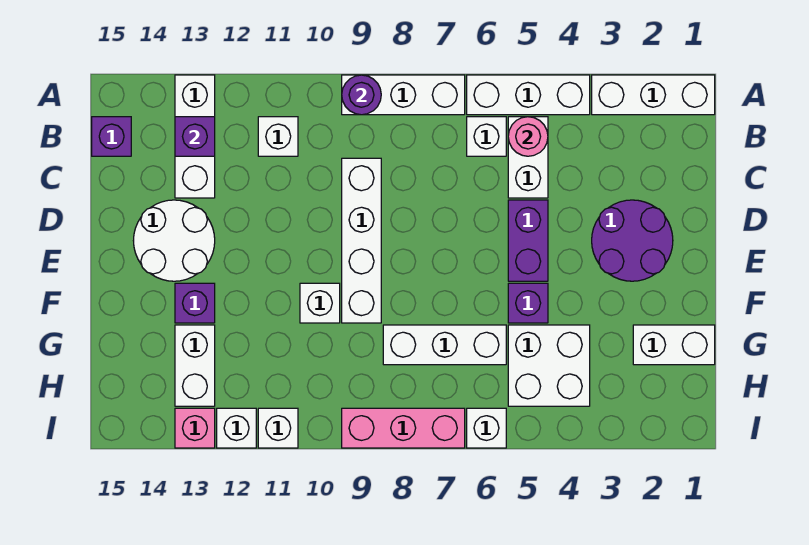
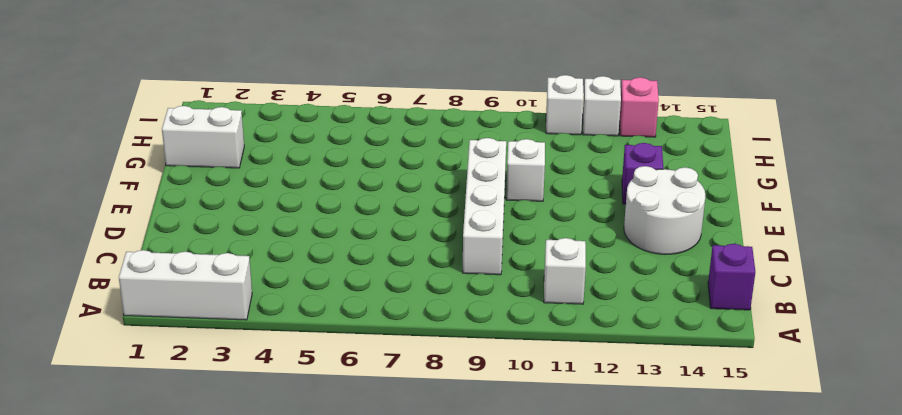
none -> white 1x3 brick [467,75,590,115]
none -> white 1x3 brick [342,75,465,115]
none -> white 1x3 brick [175,75,215,198]

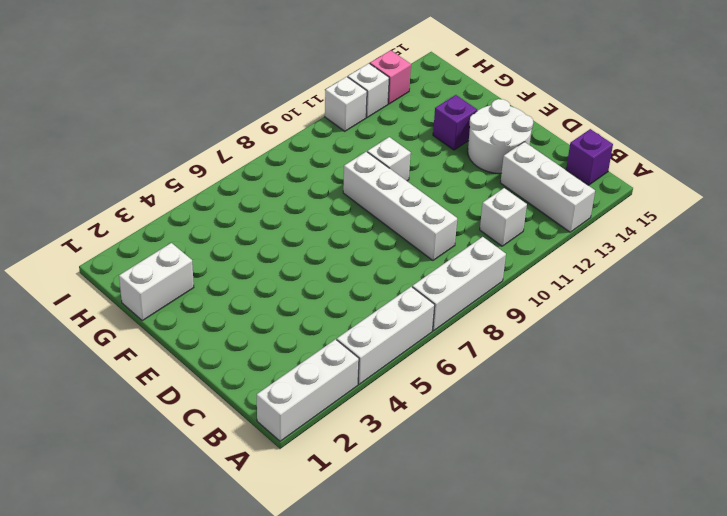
none -> white 1x2 brick [508,117,548,198]
none -> white 1x1 brick [467,117,506,156]
none -> purple 2x2 round brick [592,200,673,281]

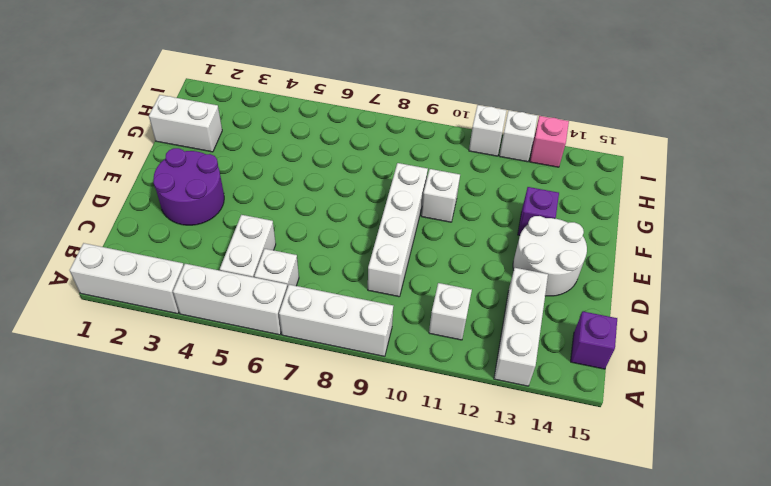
none -> purple 1x2 brick [508,200,548,281]
none -> purple 1x1 brick [508,283,548,323]
none -> white 2x2 brick [508,325,590,406]

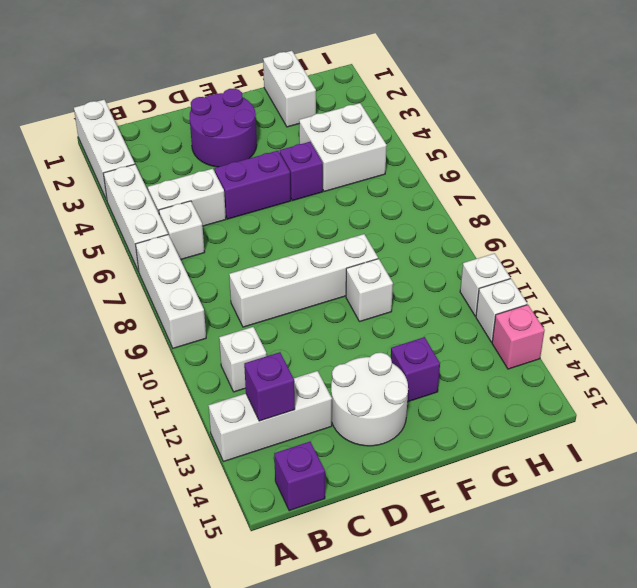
none -> white 1x3 brick [383,325,506,365]
none -> white 1x2 brick [175,325,215,406]
none -> white 1x1 brick [467,408,506,448]

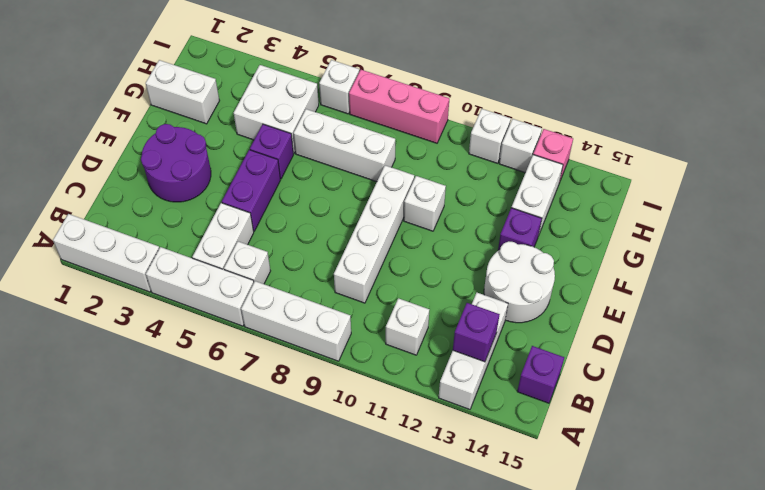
none -> purple 1x1 round brick [342,75,381,115]
none -> pink 1x1 round brick [508,117,548,156]

